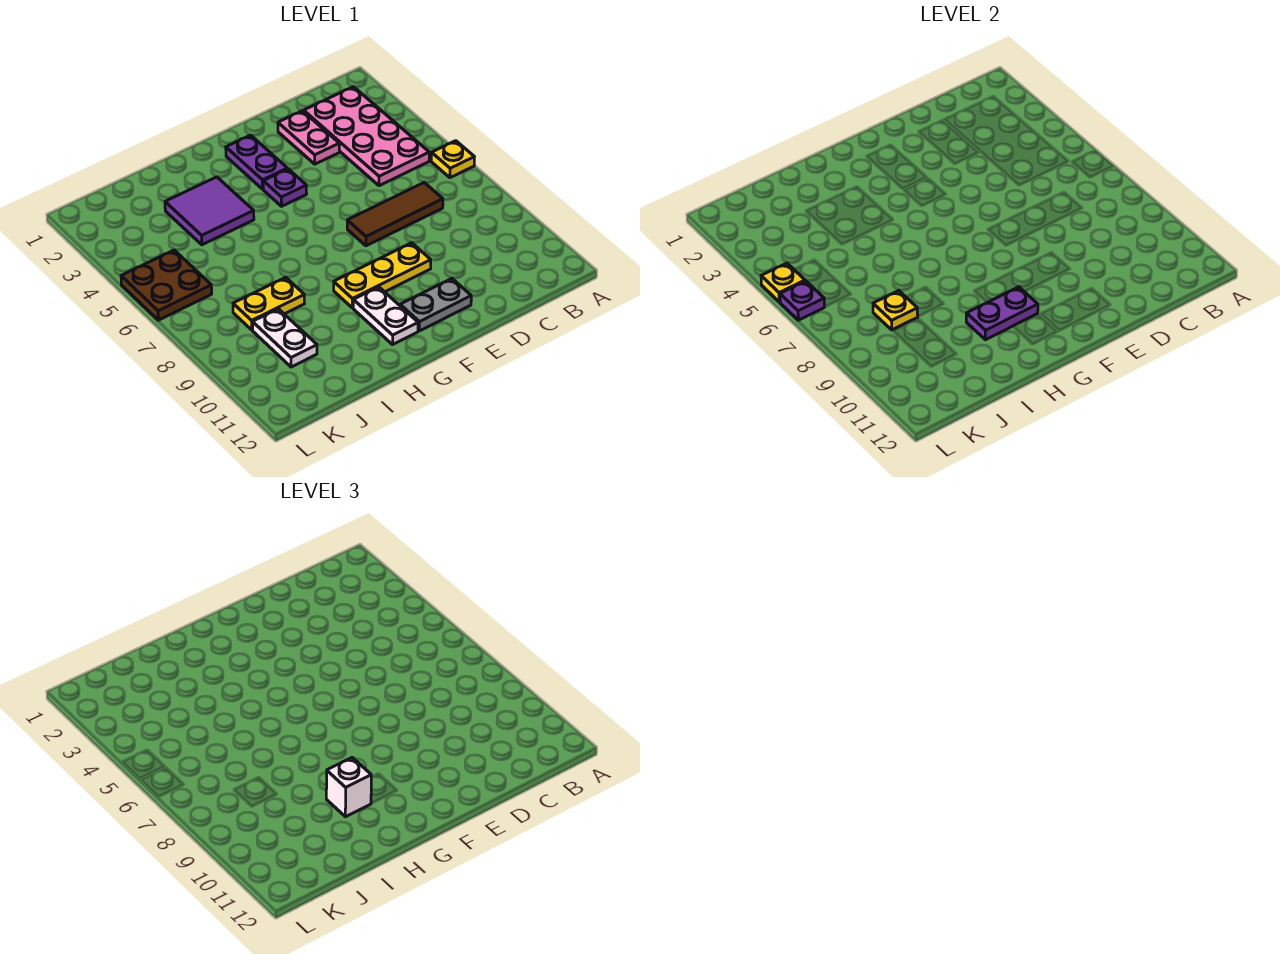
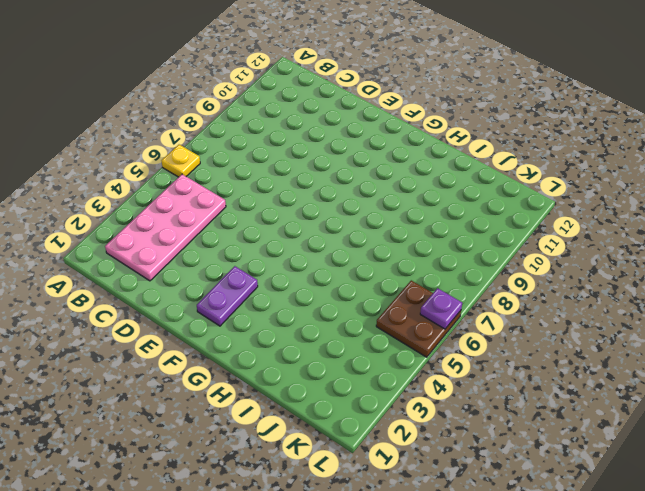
none -> brown 1x3 tile [347,183,443,246]
none -> pink 1x2 plate [278,111,339,164]
none -> yellow 1x3 plate [334,243,431,308]

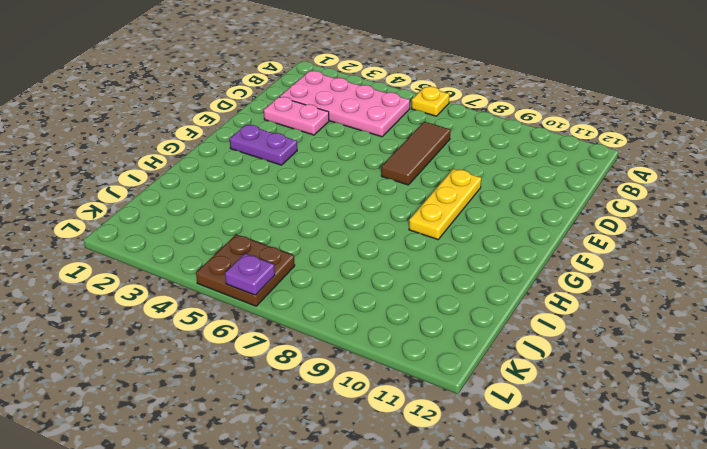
none -> grey 1x2 plate [400,279,471,331]
none -> purple 1x1 plate [263,169,307,206]
none -> white 1x2 plate [353,287,418,344]

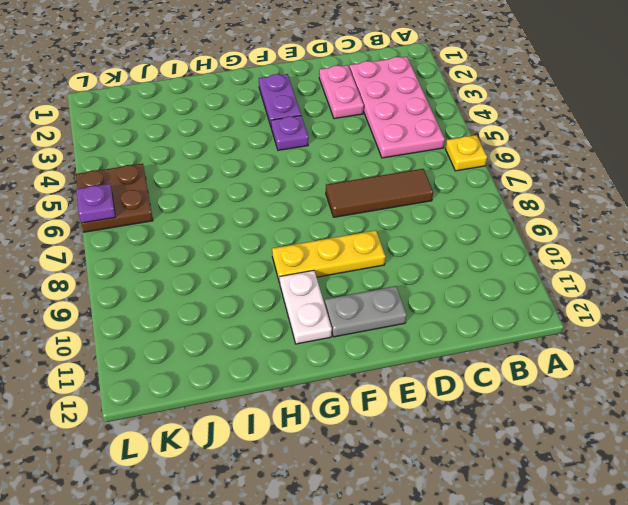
none -> purple 2x2 tile [165,177,254,245]
none -> yellow 1x2 plate [233,277,305,330]
none -> white 1x2 plate [252,309,317,367]

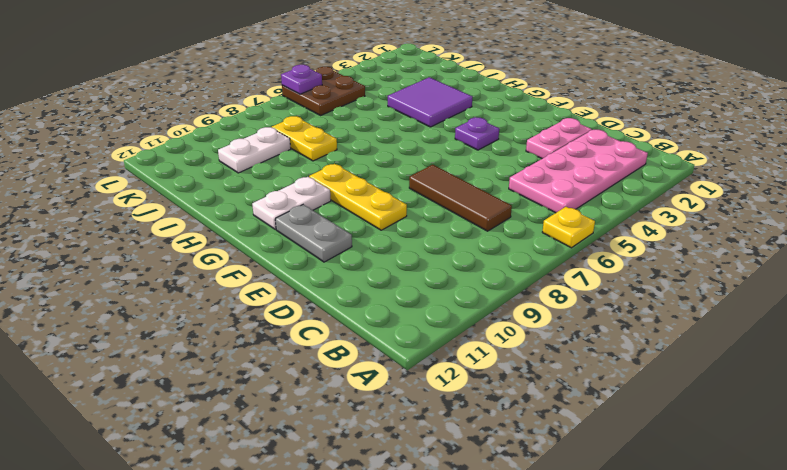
none -> purple 1x2 plate [226,135,287,189]
none -> purple 1x2 plate [966,287,1038,340]
none -> yellow 1x1 plate [873,291,918,330]

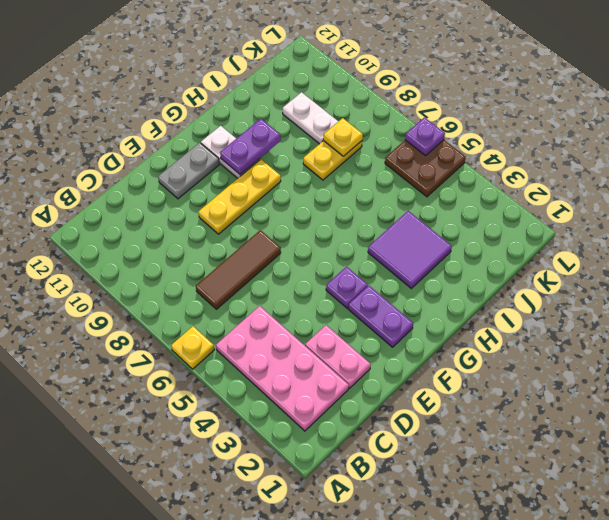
none -> yellow 1x1 plate [761,263,805,302]
none -> white 1x1 brick [326,758,371,817]

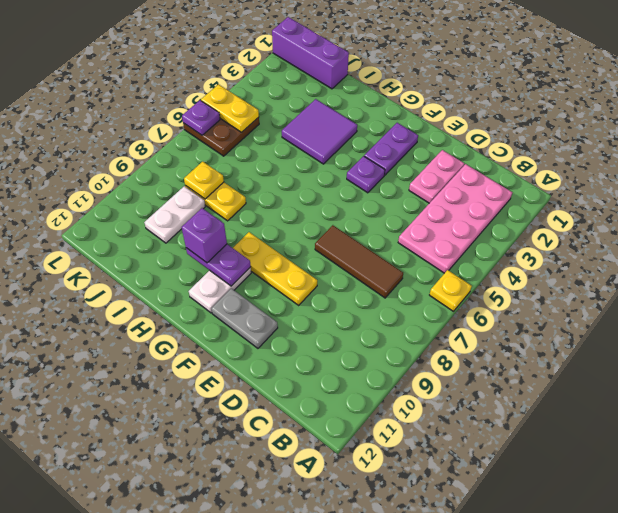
purple 1x1 brick [182,208,227,263] -> white 1x1 brick [326,758,371,817]
purple 1x3 brick [272,17,349,89] -> none
yellow 1x2 plate [201,84,259,132] -> yellow 1x1 plate [761,263,805,302]

